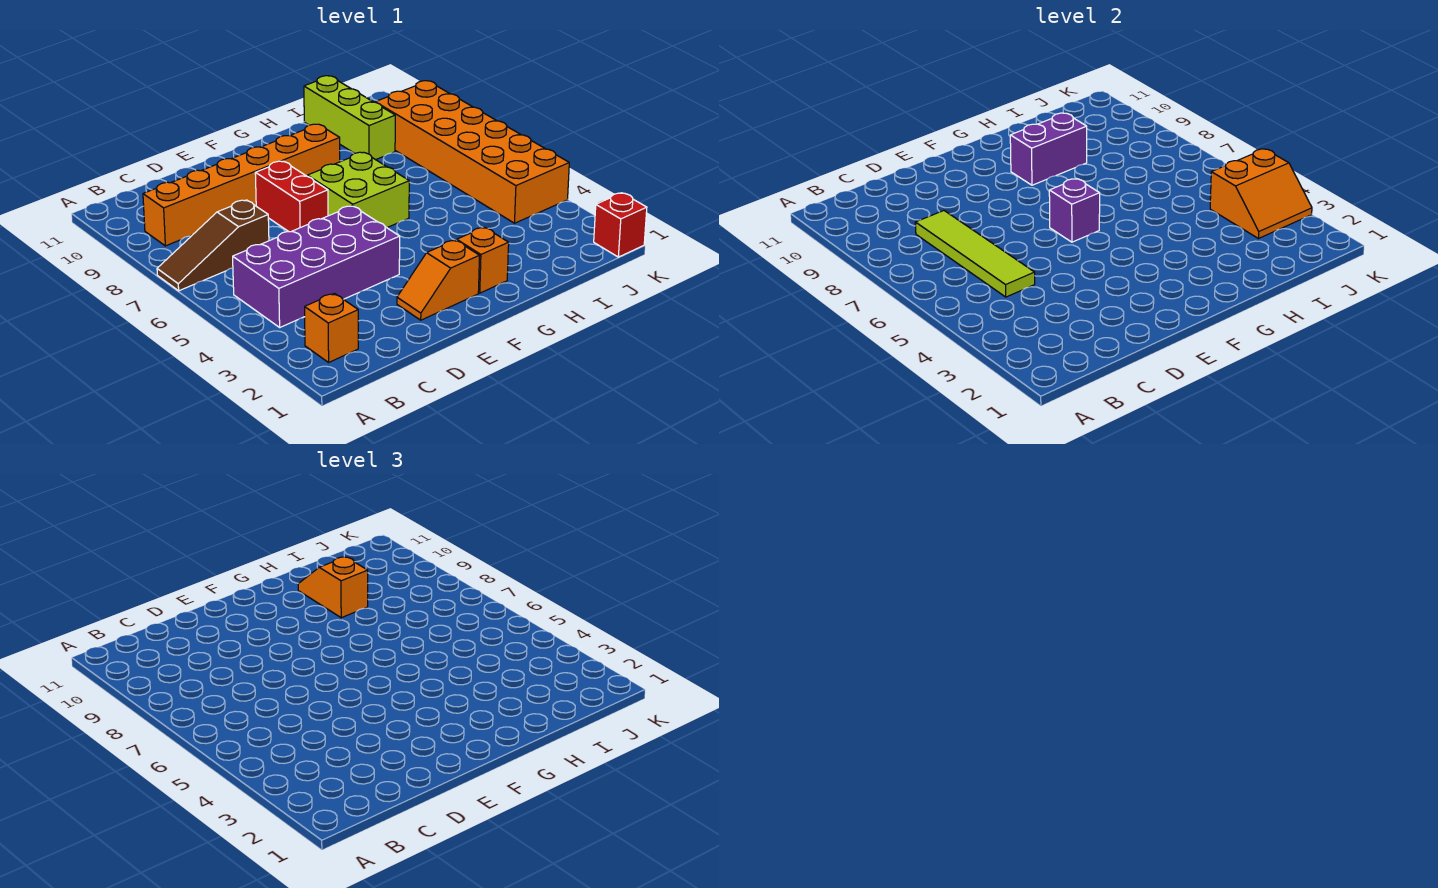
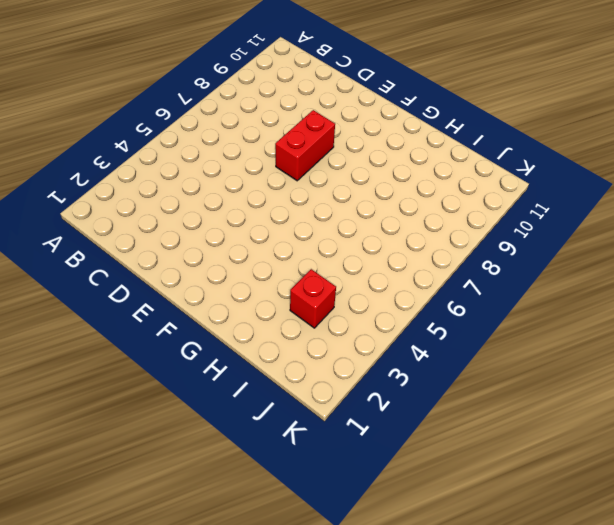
red 1x1 brick [290,269,336,328] -> red 1x1 brick moved to [594,193,647,257]
none -> brown 1x3 slope [157,200,269,291]
none -> orange 1x1 brick [305,293,358,362]
none -> purple 2x4 brick [233,206,400,327]

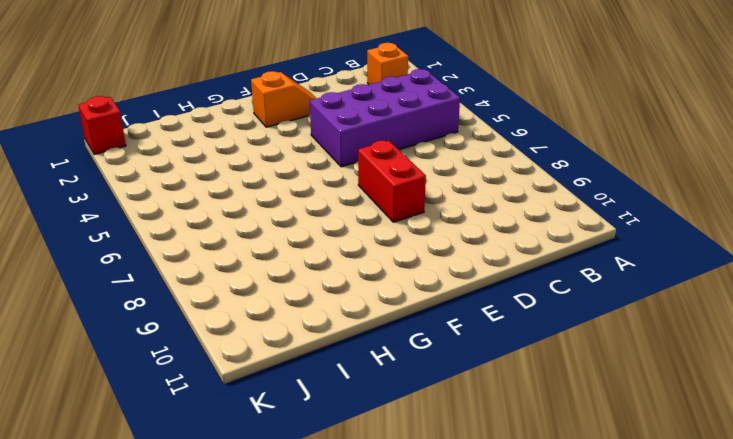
none -> brown 1x3 slope [157,200,269,291]
none -> orange 1x6 brick [143,124,340,246]
none -> lime 2x2 brick [307,152,409,228]

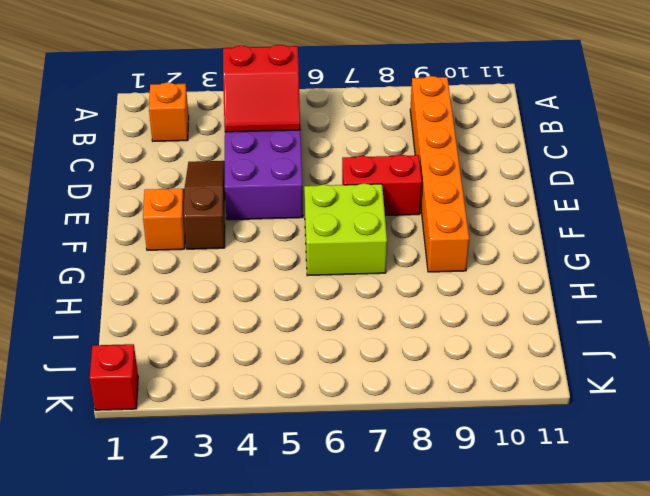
red 2x2 slope [223,45,300,132] -> lime 1x4 tile [915,211,1035,297]
brown 1x3 slope [184,161,225,249] -> brown 1x3 slope moved to [157,200,269,291]
none -> orange 1x1 brick [456,227,509,293]
none -> lime 1x3 brick [304,76,395,160]
none -> orange 2x6 brick [376,81,569,223]

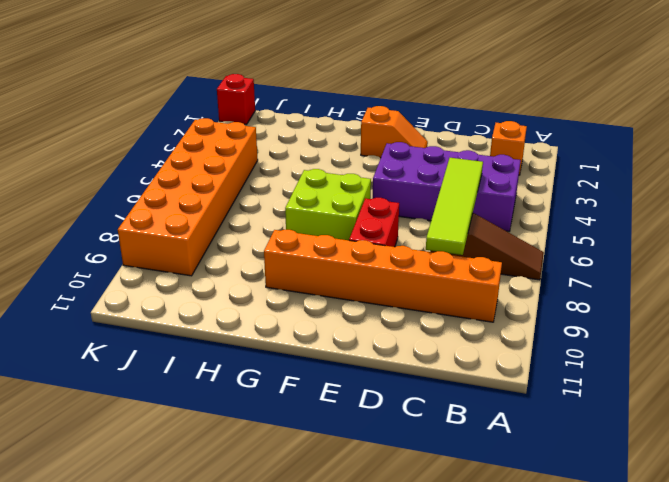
none -> orange 1x1 brick [456,227,509,293]
none -> lime 1x3 brick [304,76,395,160]
none -> purple 1x1 brick [1049,179,1100,242]

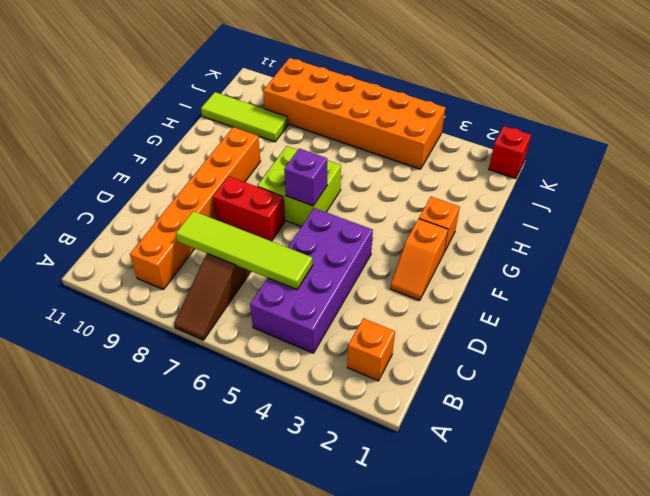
lime 1x3 tile [201,92,288,142] -> lime 1x3 brick [304,76,395,160]
none -> purple 1x2 brick [1010,113,1087,185]
none -> orange 2x2 slope [1210,149,1312,239]
none -> orange 1x2 slope [298,557,368,618]

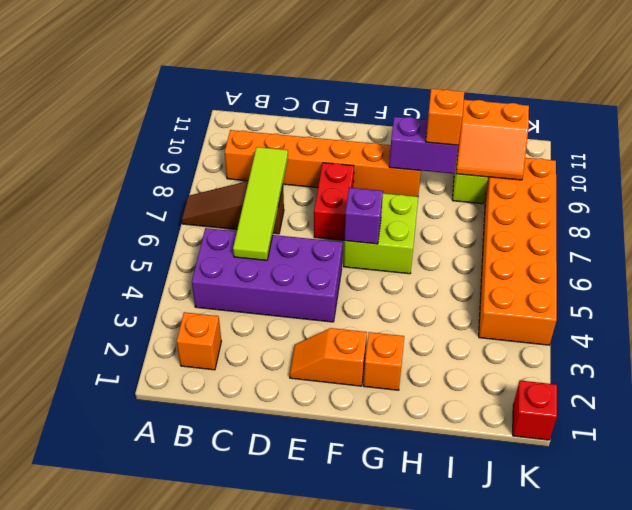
orange 2x2 slope [456,100,529,180] -> orange 2x2 slope moved to [1210,149,1312,239]

